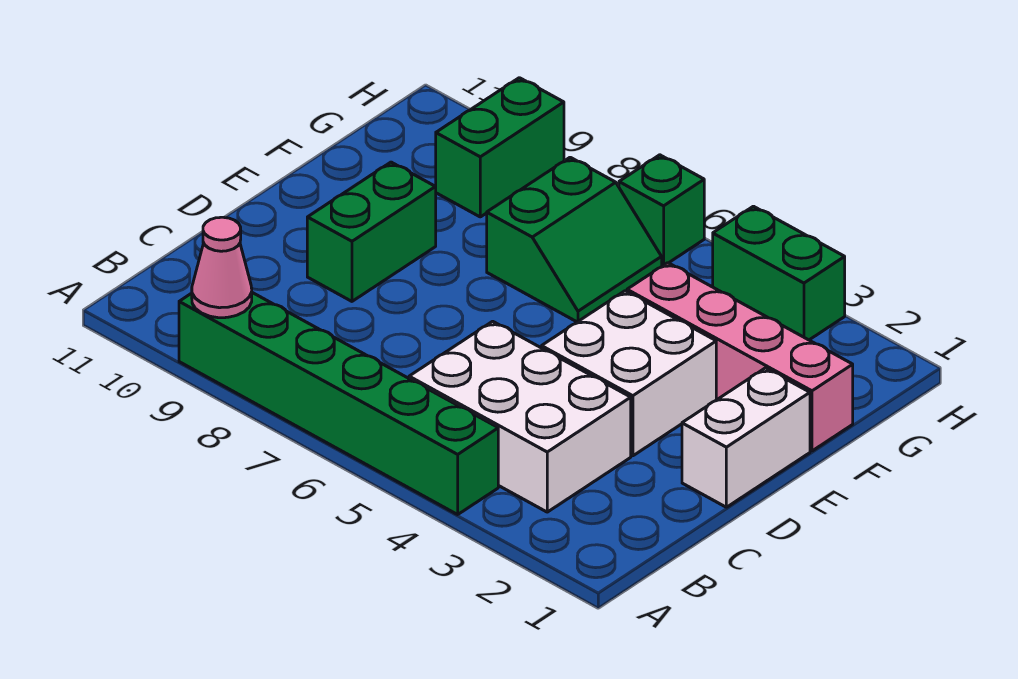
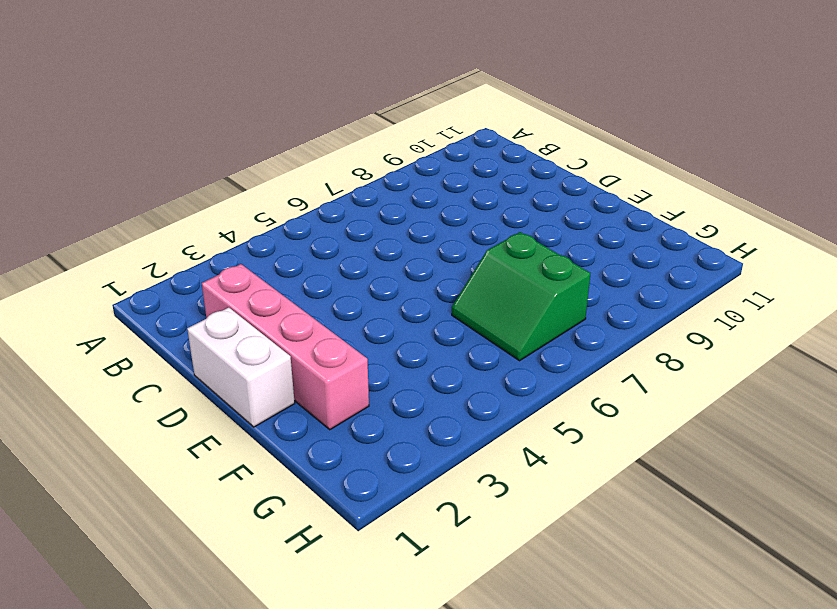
pink 1x4 brick [202,264,369,430] -> pink 1x4 brick turned to [627,263,853,451]
none -> green 1x6 brick [179,293,498,514]
none -> white 2x3 brick [409,321,631,512]

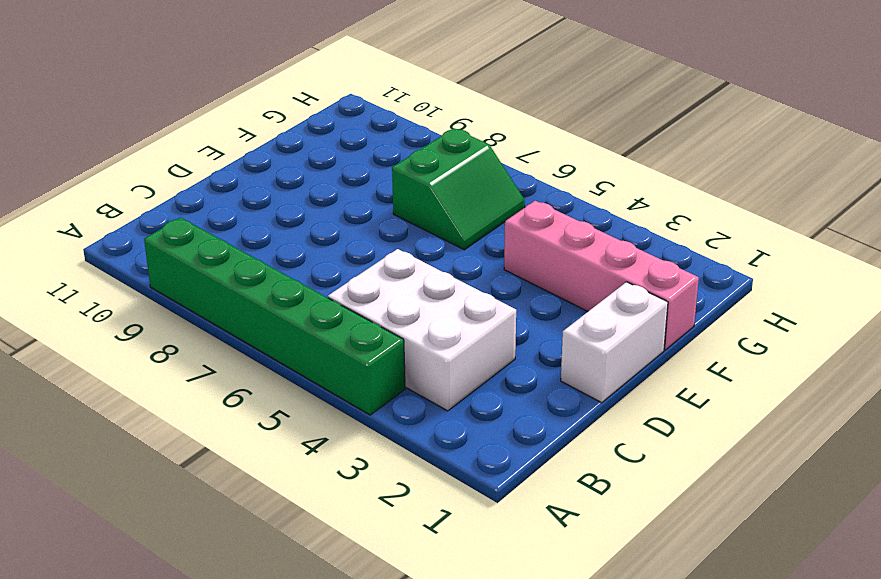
none -> white 2x2 brick [542,291,716,456]
none -> green 1x2 brick [307,162,436,301]

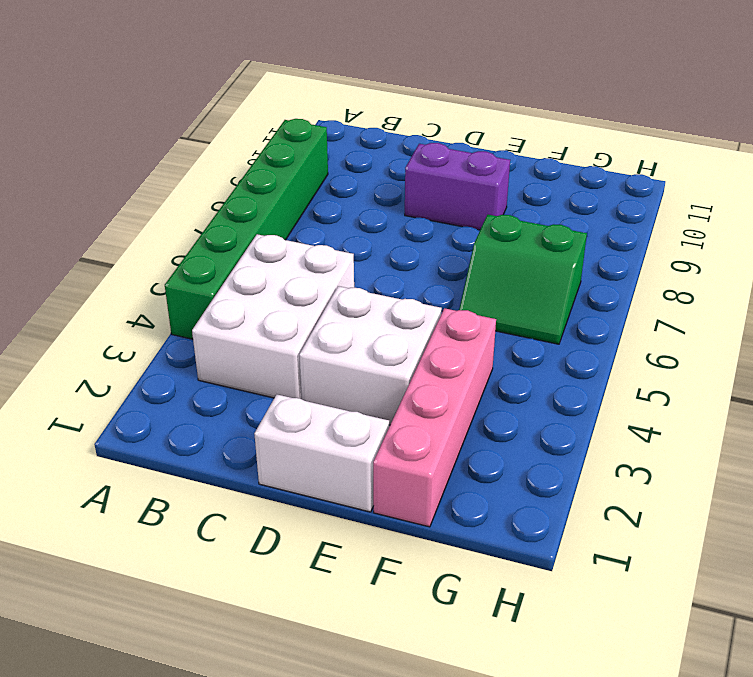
purple 1x2 brick [405,143,510,230] -> green 1x2 brick [307,162,436,301]
none -> green 1x2 brick [435,78,564,217]
none -> green 1x2 brick [713,206,845,340]

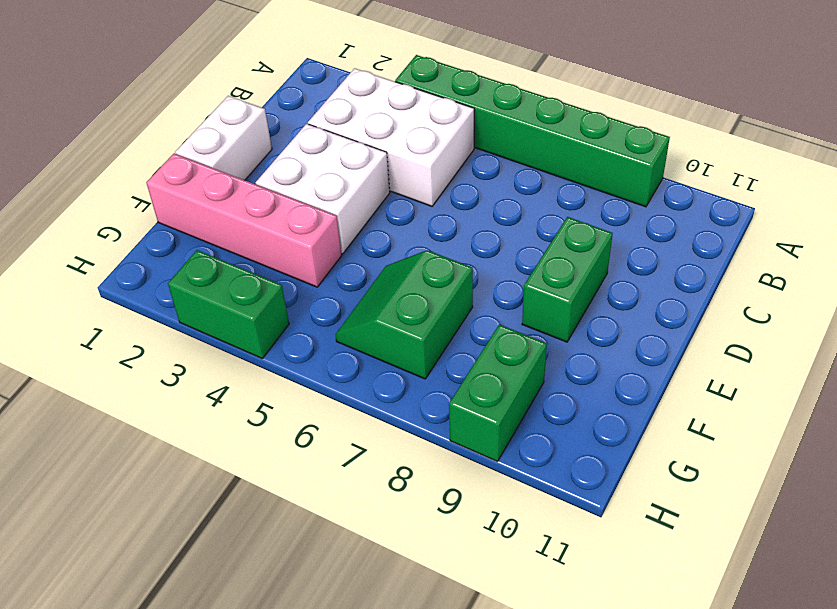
none -> green 1x1 brick [619,155,704,266]
none -> pink 1x1 cone [192,217,252,318]

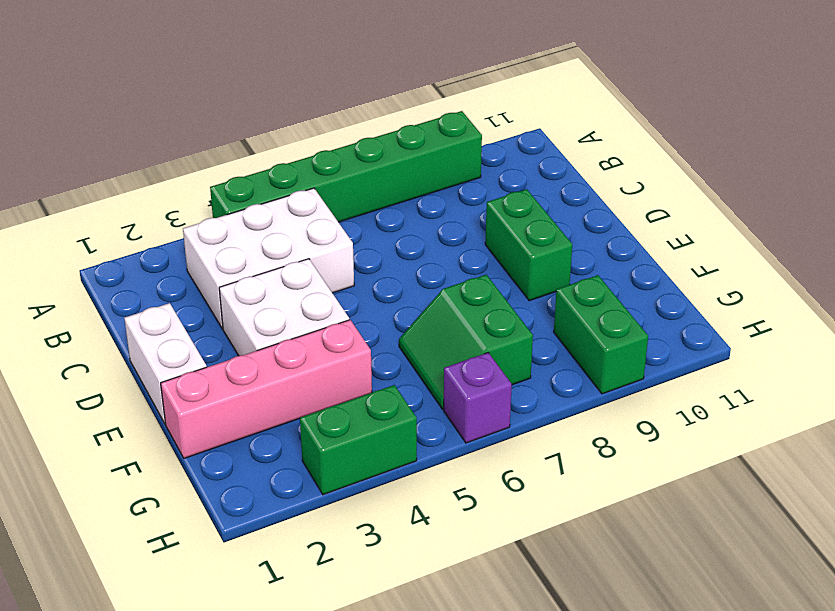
purple 1x1 brick [444,353,512,443] -> green 1x1 brick [619,155,704,266]
none -> pink 1x1 cone [192,217,252,318]

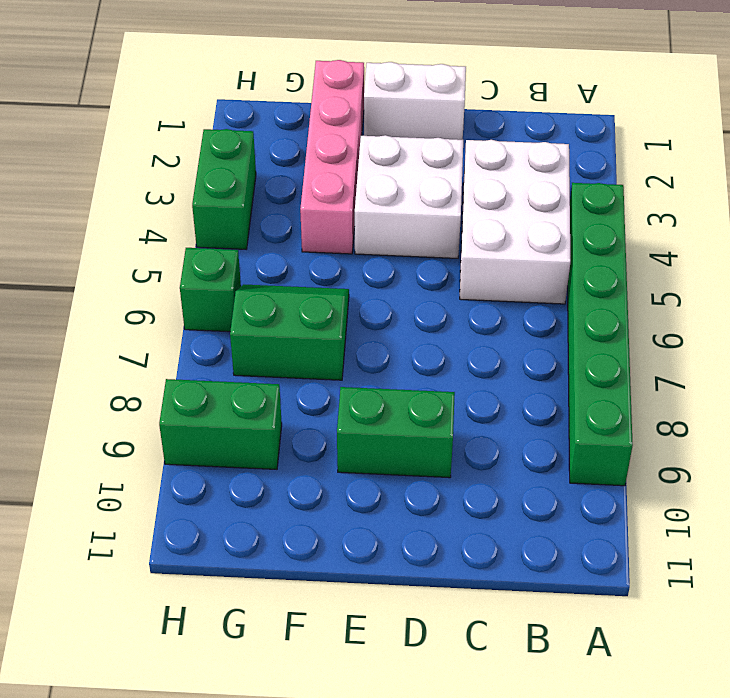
none -> pink 1x1 cone [192,217,252,318]

